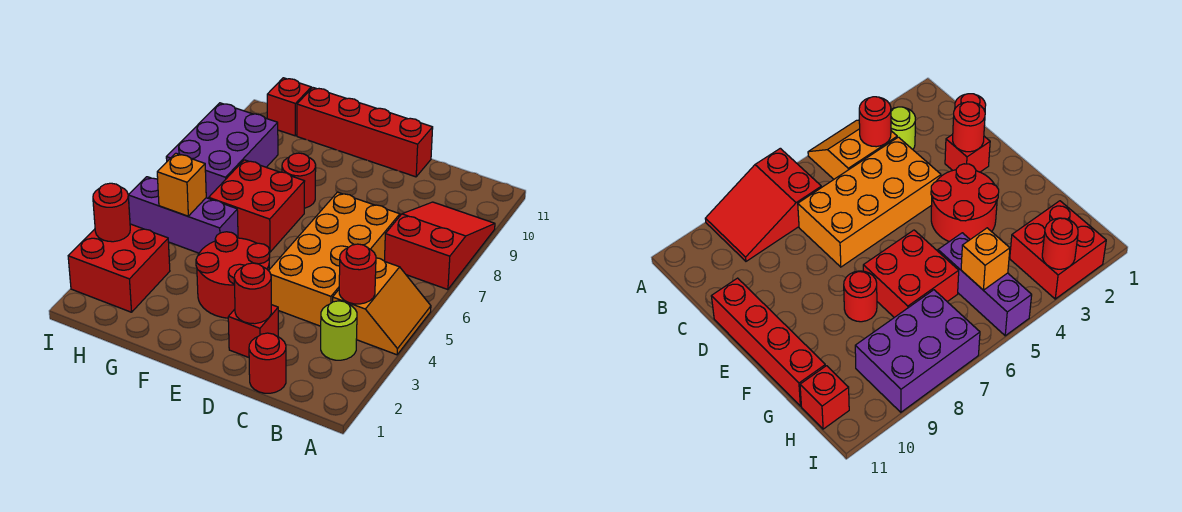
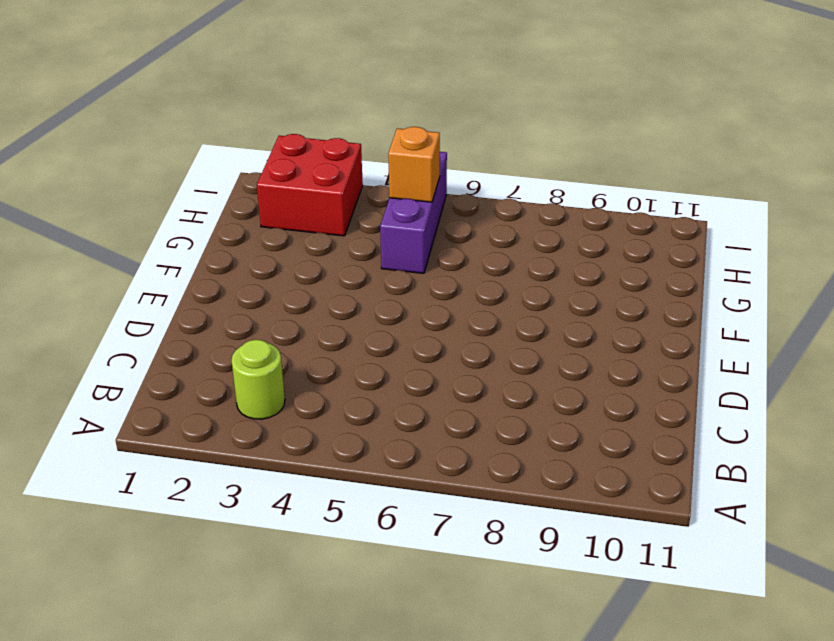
none -> orange 2x2 slope [333,258,431,355]
none -> red 2x3 slope [384,202,495,290]
none -> red 1x1 round brick [249,333,286,393]

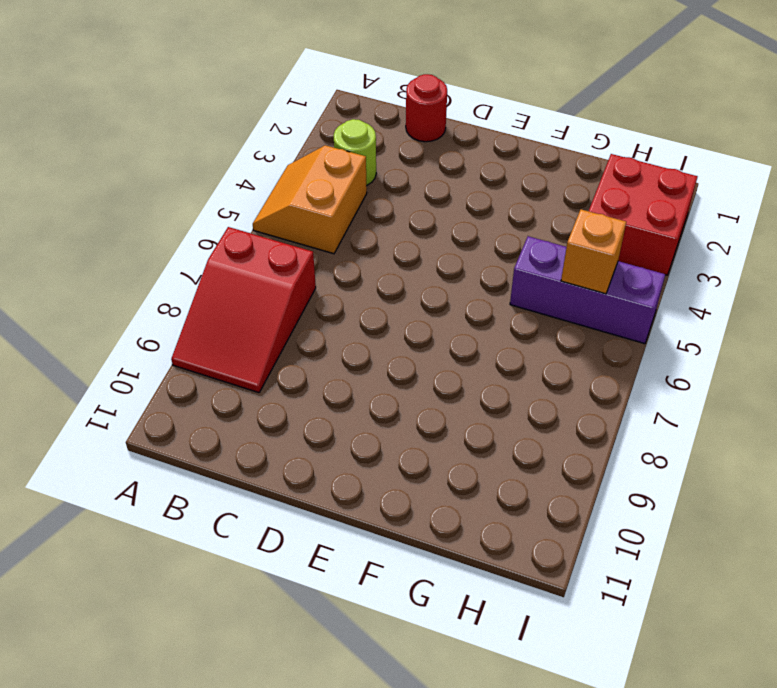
none -> orange 2x4 brick [269,192,400,326]
none -> red 1x1 brick [228,305,278,357]
none -> red 1x4 brick [297,88,433,177]

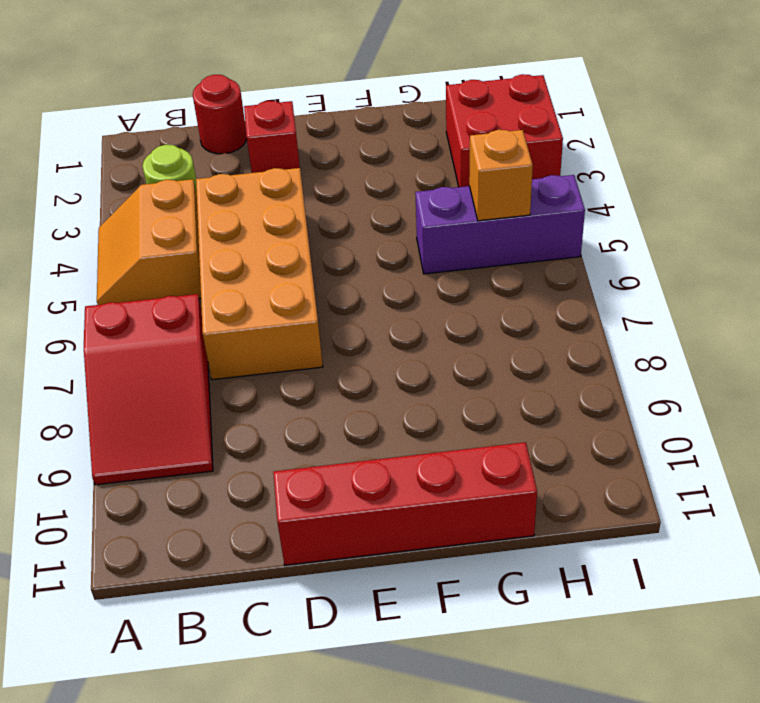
none -> red 2x2 round brick [196,232,270,318]
none -> red 2x2 brick [209,160,305,252]
none -> red 1x1 round brick [282,153,316,208]

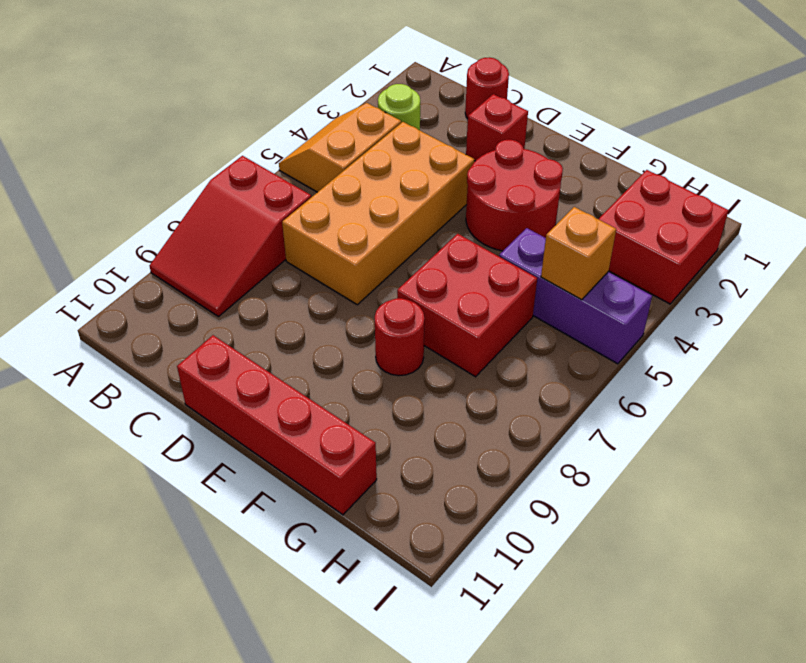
none -> purple 2x3 brick [166,103,278,198]
none -> red 1x1 brick [267,78,311,136]
none -> red 1x1 round brick [339,244,376,304]

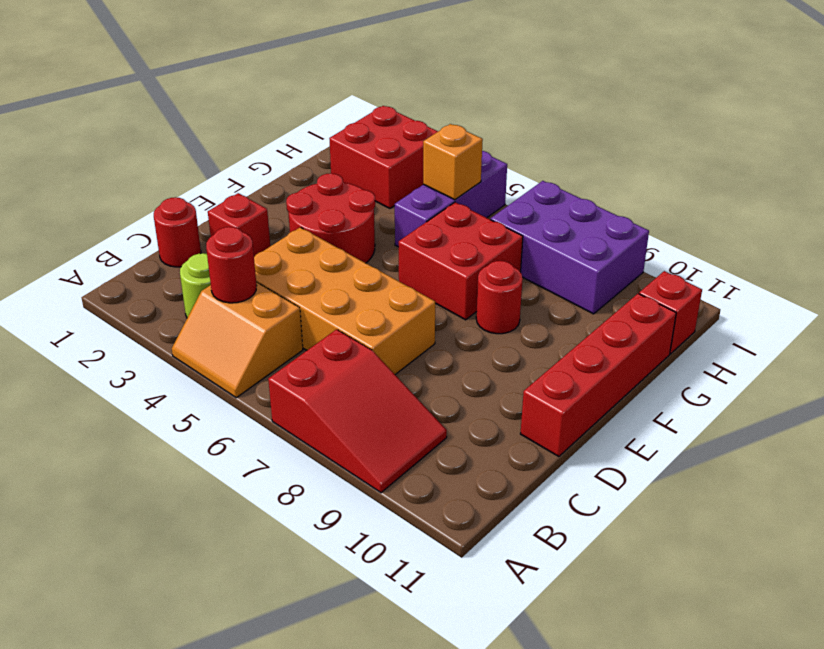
none -> red 1x1 round brick [234,263,271,324]
none -> red 1x1 round brick [93,183,130,242]

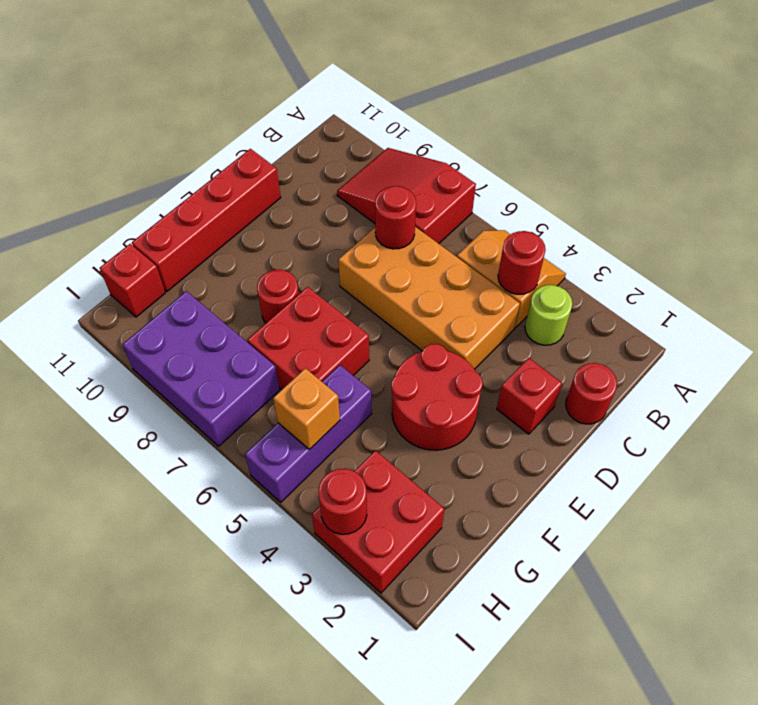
red 1x1 round brick [375,186,416,249] -> red 1x1 round brick moved to [234,263,271,324]

